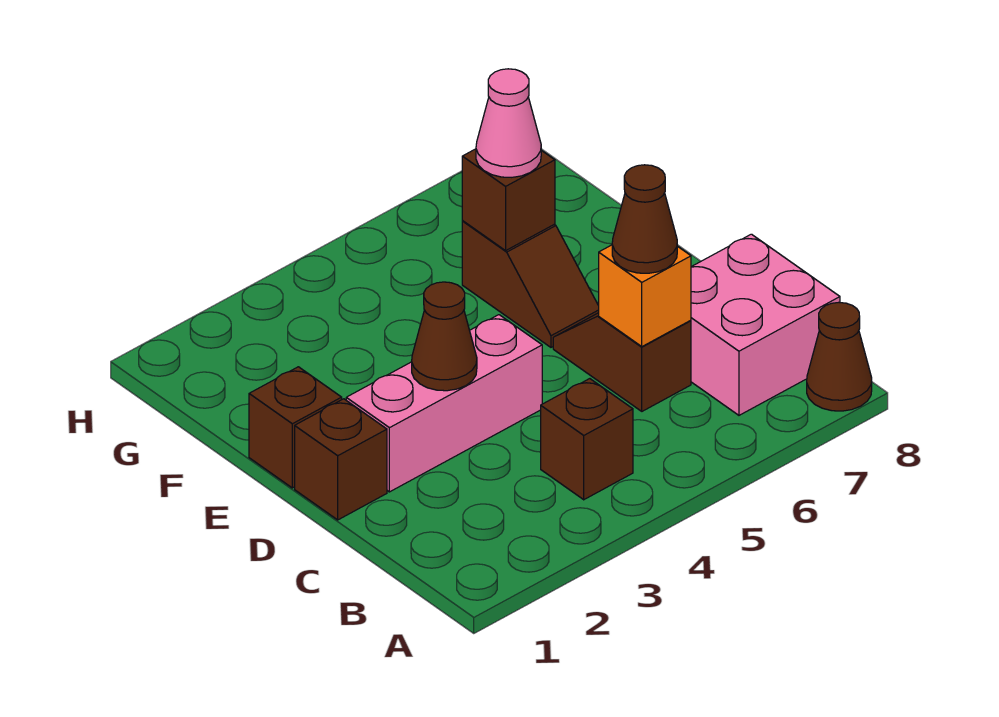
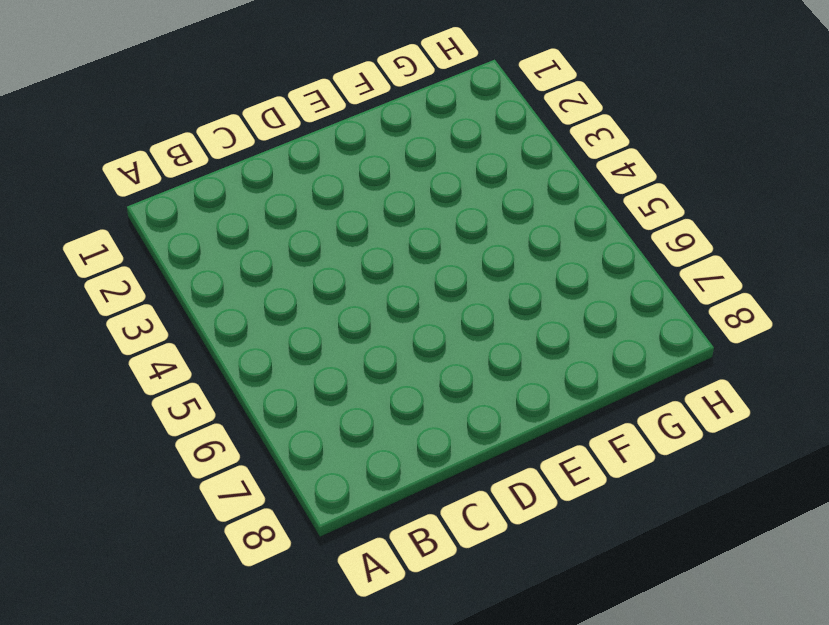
none -> brown 1x1 cone [807,302,872,411]
none -> brown 1x1 brick [541,379,633,500]
none -> pink 2x2 brick [691,234,840,415]

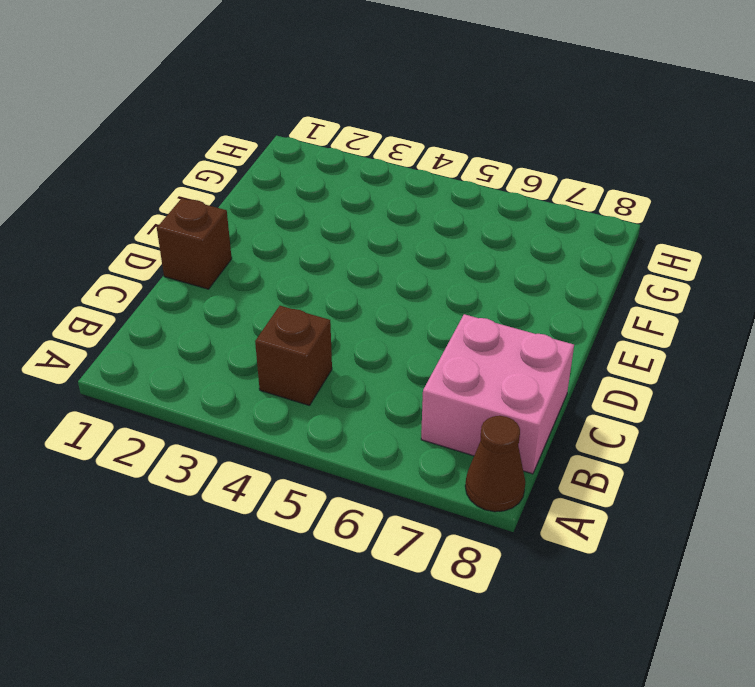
none -> brown 1x2 slope [553,313,691,411]
none -> pink 1x3 brick [346,315,542,492]
none -> brown 1x1 brick [249,367,342,488]

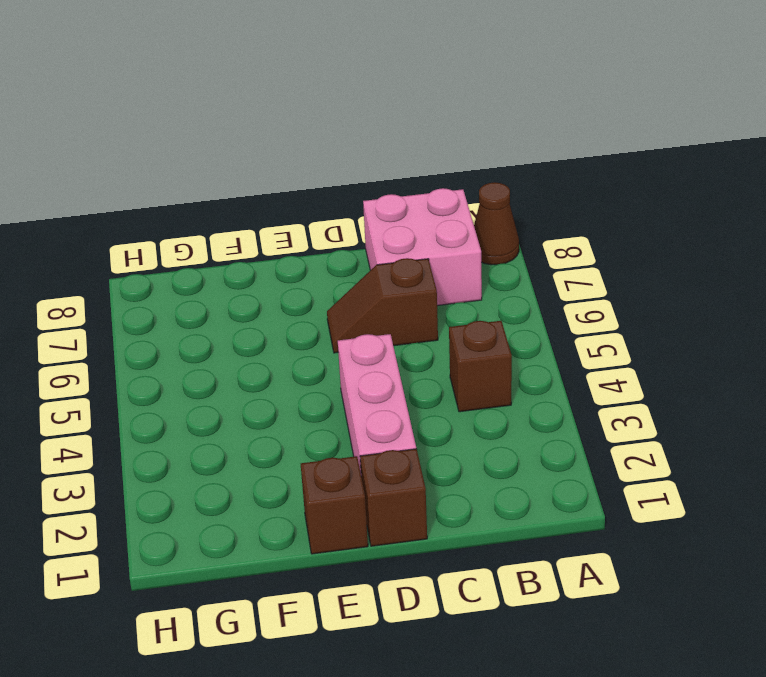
none -> brown 1x2 slope [462,221,599,347]
none -> orange 1x1 brick [599,245,691,346]
none -> brown 1x1 cone [412,282,477,391]

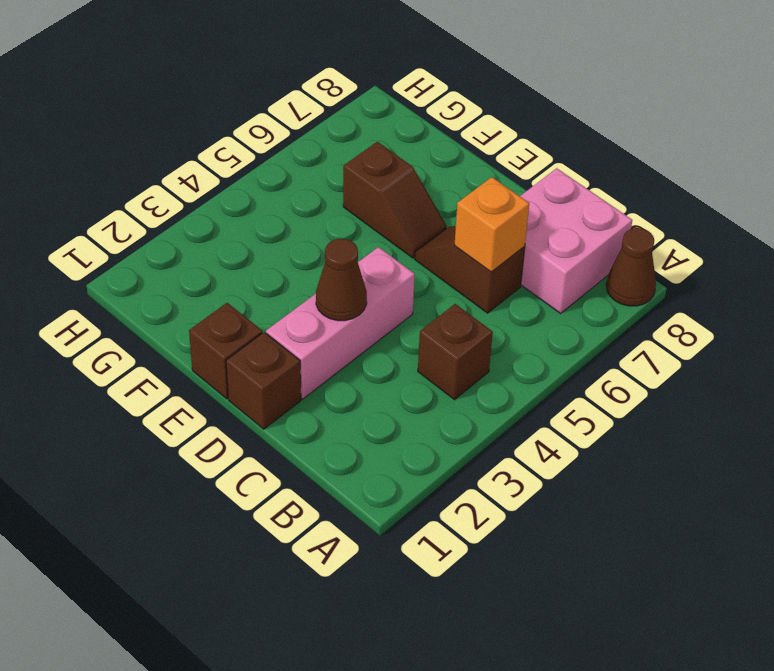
none -> brown 1x1 brick [462,149,555,251]
none -> brown 1x1 cone [612,165,677,273]
none -> pink 1x1 cone [476,69,541,177]

